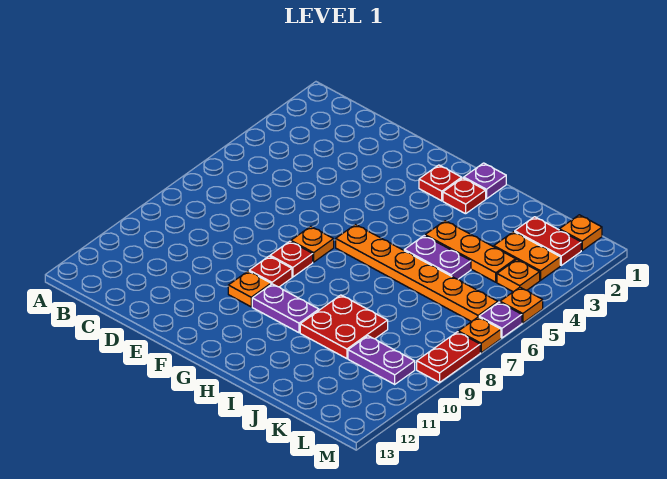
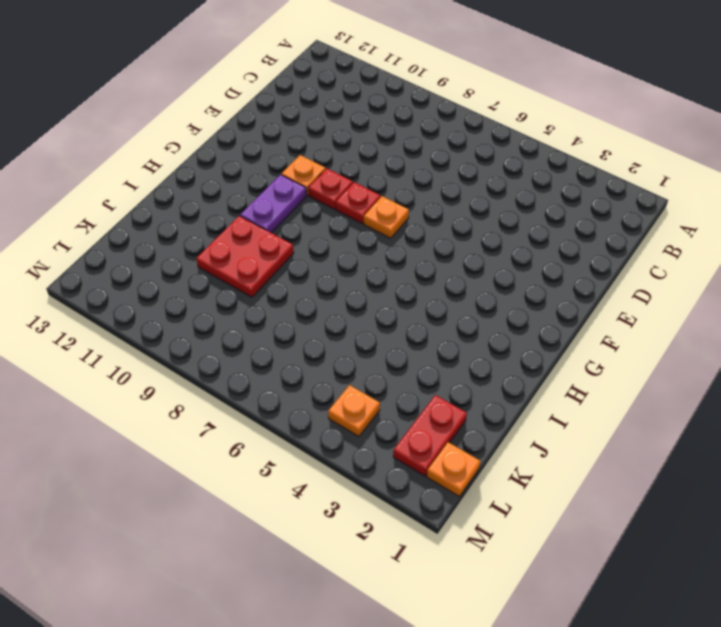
none -> red 1x1 plate [419,165,462,201]
none -> orange 1x6 plate [336,225,498,322]
none -> purple 1x1 plate [464,163,506,199]

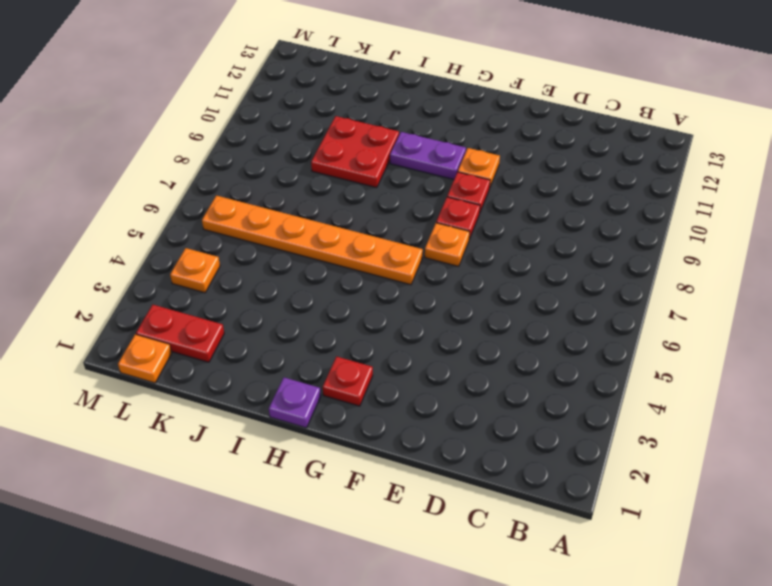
none -> red 1x1 plate [443,178,486,214]
none -> orange 1x3 plate [425,221,516,282]
none -> purple 1x2 plate [404,236,471,279]

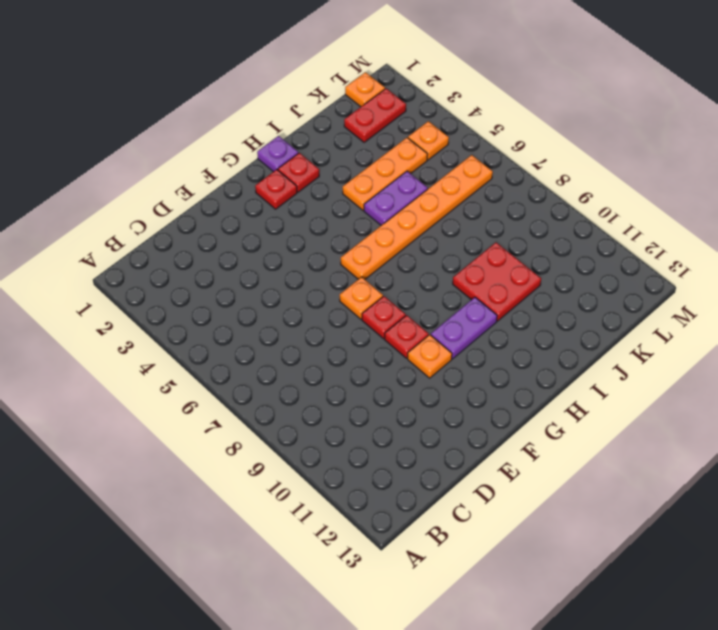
none -> orange 1x2 plate [494,232,560,280]
none -> purple 1x2 plate [348,336,415,384]
none -> orange 1x1 plate [500,287,543,323]

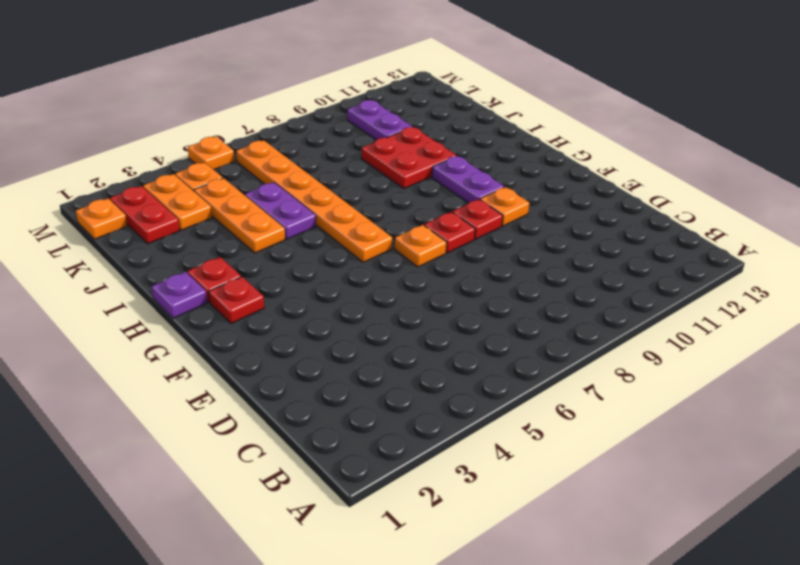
none -> purple 1x1 plate [479,302,522,338]
none -> orange 1x1 plate [458,317,501,353]
none -> red 1x2 plate [417,332,480,383]

